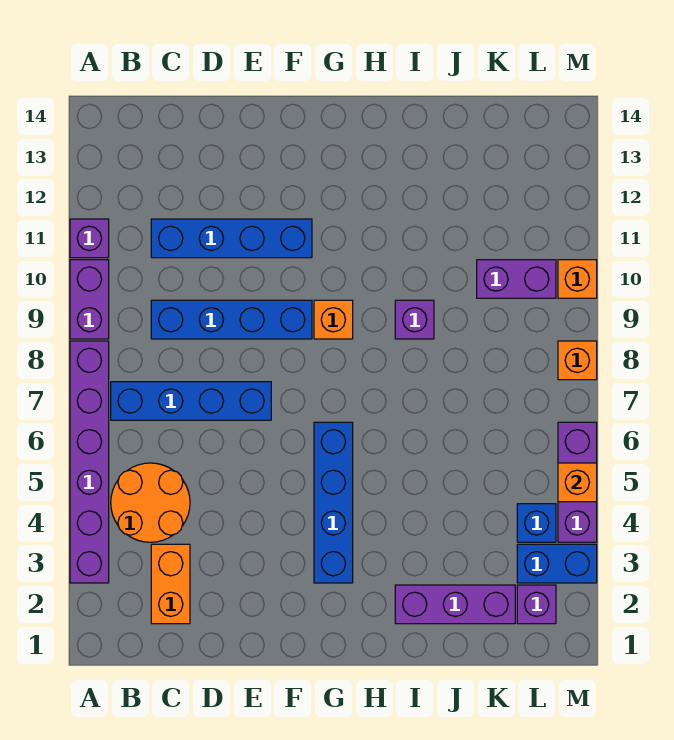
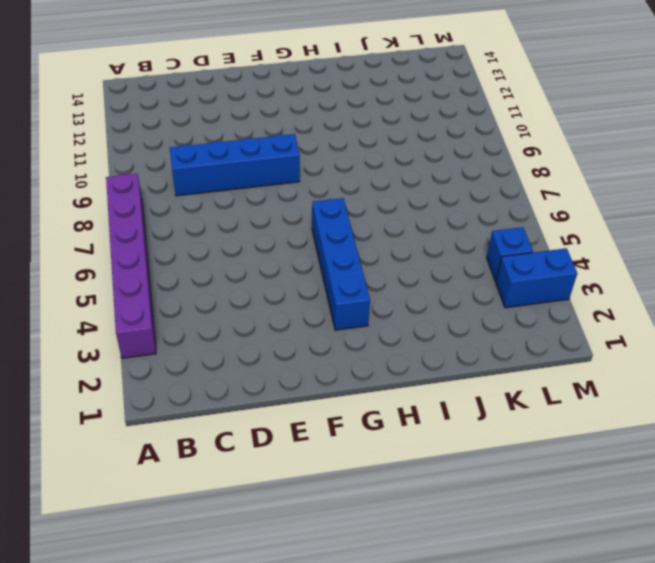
none -> purple 1x2 brick [70,260,109,339]
none -> purple 1x1 brick [70,219,109,258]
none -> orange 2x2 round brick [111,463,190,542]

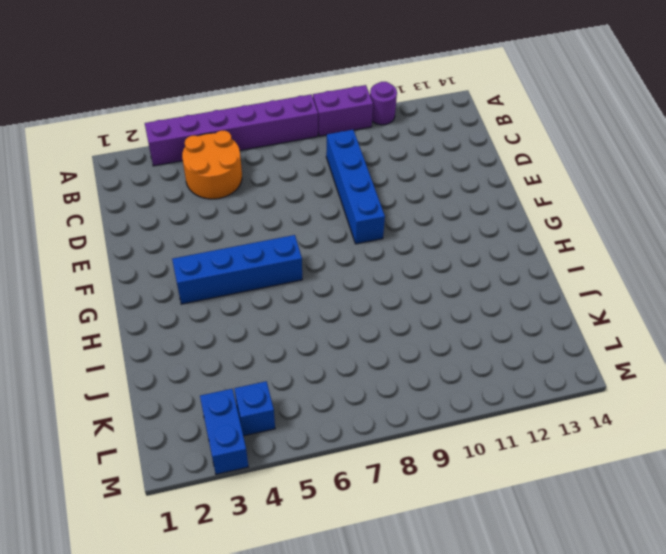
purple 1x1 round brick [370,82,397,125] -> purple 1x1 brick [70,219,109,258]
none -> blue 1x4 brick [111,382,271,420]
none -> orange 1x2 brick [151,544,190,624]
none -> blue 1x4 brick [151,219,312,258]

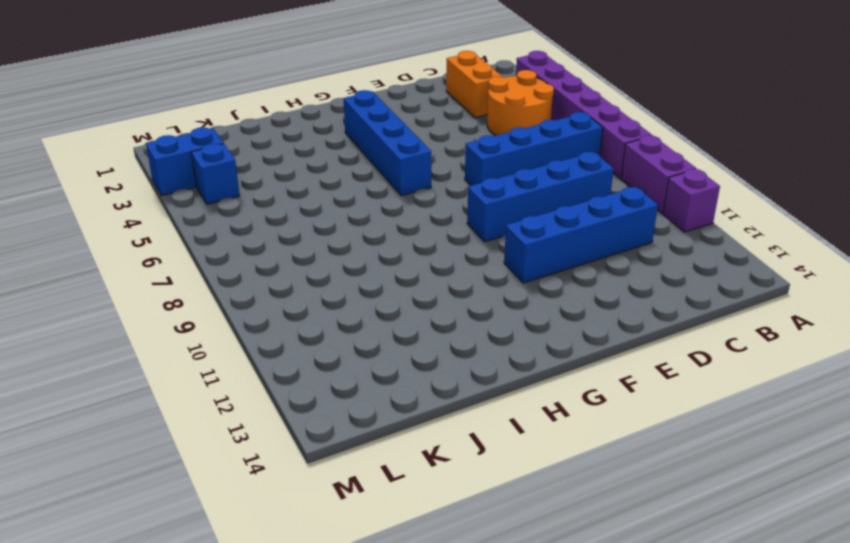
none -> orange 1x1 brick [314,300,353,339]
none -> purple 1x3 brick [395,585,515,624]
none -> purple 1x1 brick [395,300,434,339]

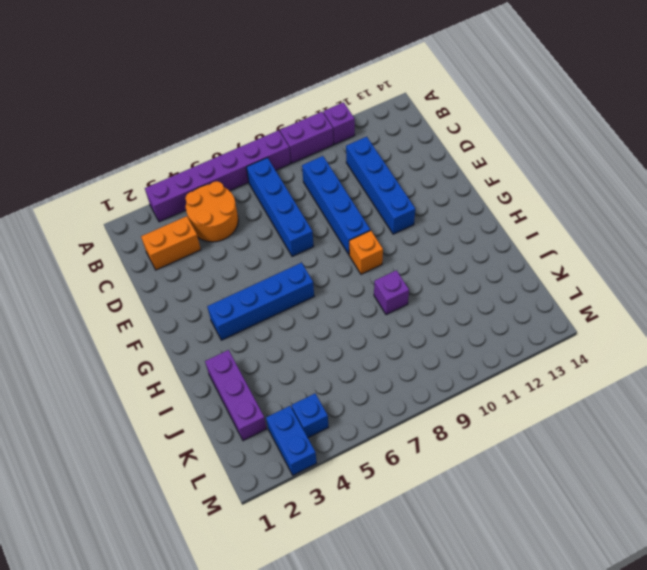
none -> purple 1x2 brick [477,260,556,298]
none -> purple 1x1 brick [517,585,556,624]
none -> purple 1x3 brick [558,422,597,542]

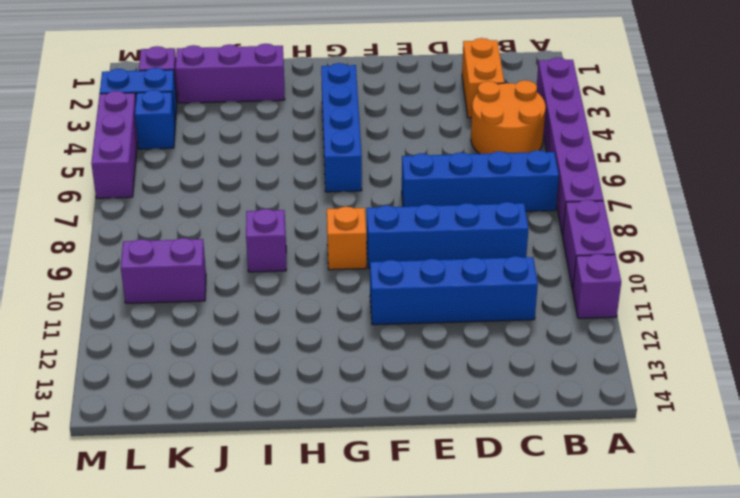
none -> orange 1x1 brick [558,341,597,380]
none -> orange 1x1 brick [558,260,597,298]
none -> orange 1x1 brick [558,463,597,502]

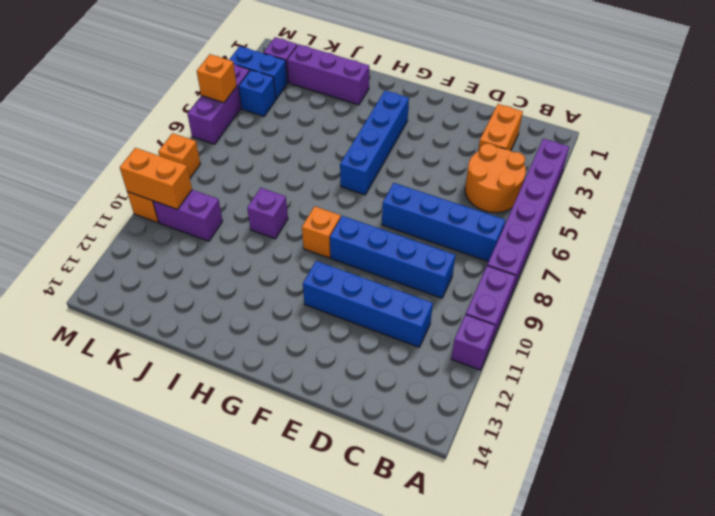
orange 1x2 brick [120,148,192,209] -> none

